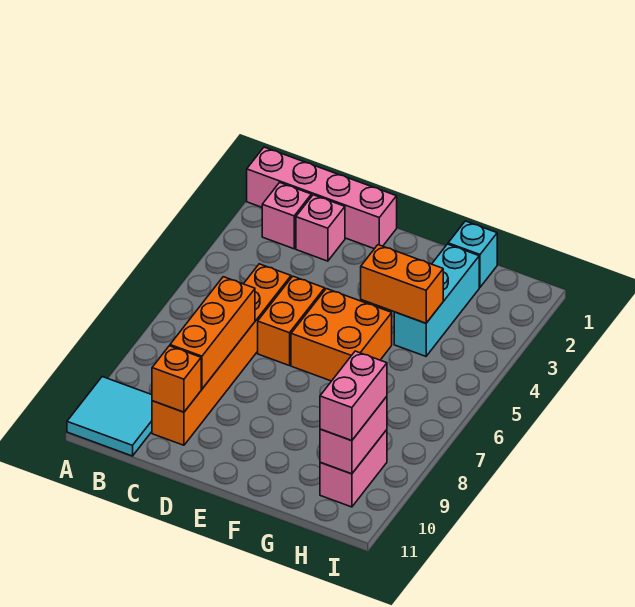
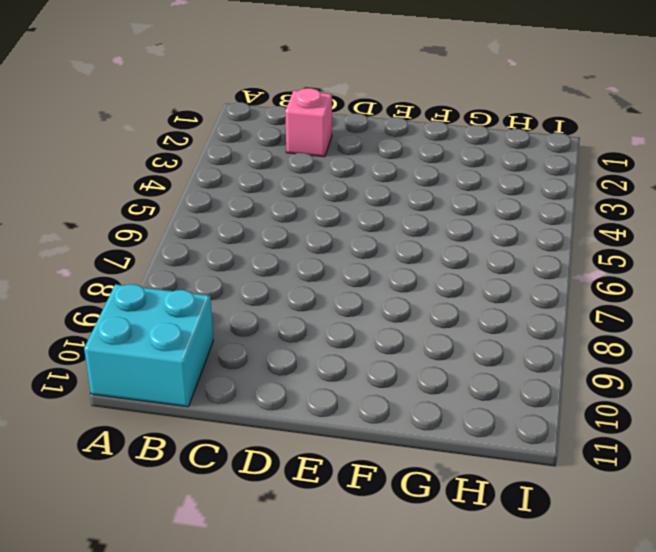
cyan 2x2 brick [84,284,213,407] -> cyan 2x2 tile [67,377,152,456]
none -> pink 1x4 brick [247,147,397,249]
none -> pink 1x1 brick [262,183,311,249]
none -> orange 1x6 brick [152,264,291,445]

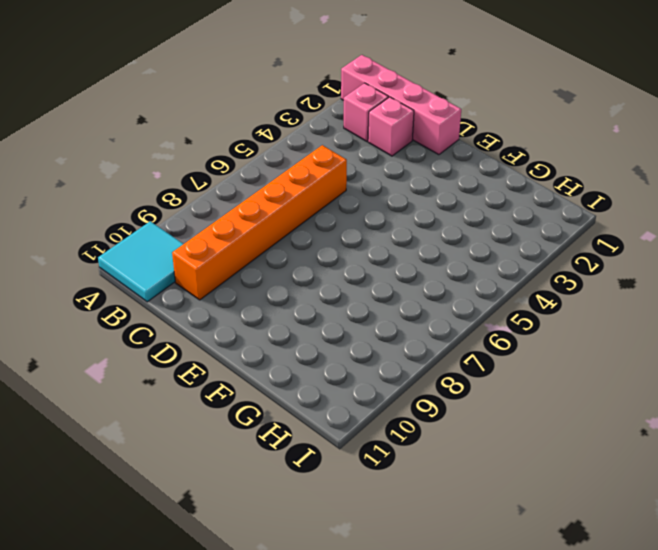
none -> orange 1x2 brick [258,276,325,366]
none -> orange 2x2 brick [291,289,392,381]
none -> cyan 1x1 brick [448,221,497,287]

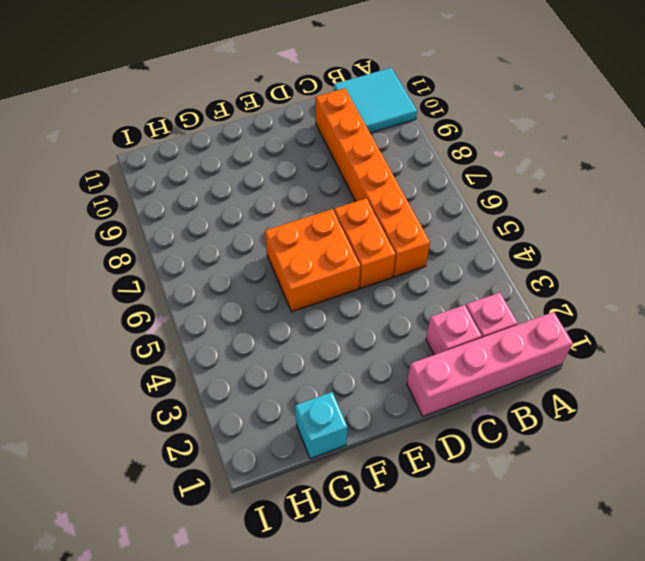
none -> cyan 1x3 brick [394,244,479,356]
none -> pink 1x2 brick [320,430,387,507]
none -> orange 1x3 brick [170,277,255,389]

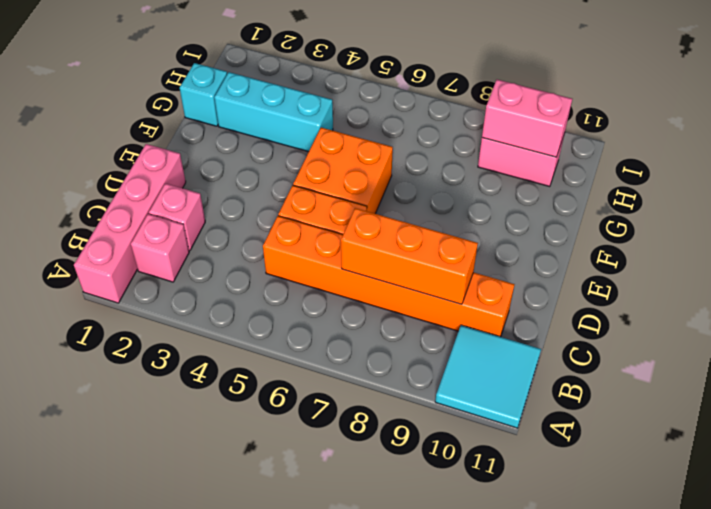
none -> orange 1x1 brick [152,346,201,412]
none -> orange 1x2 brick [361,245,443,323]
none -> pink 1x2 brick [320,351,387,441]

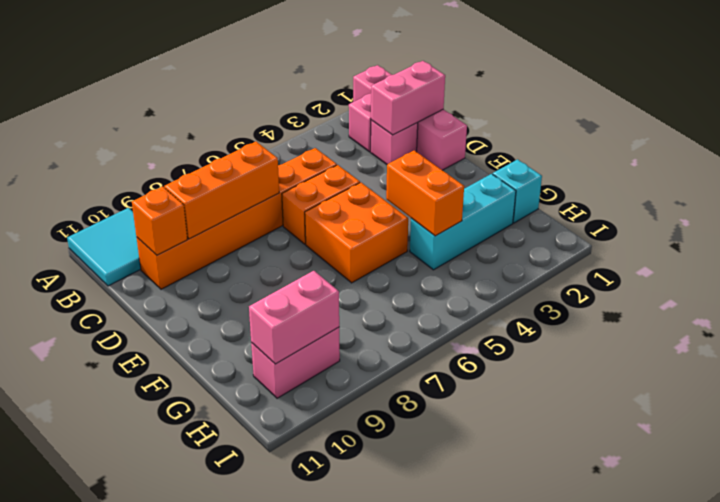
pink 1x2 brick [371,61,445,135] -> pink 1x2 brick moved to [320,351,387,441]

